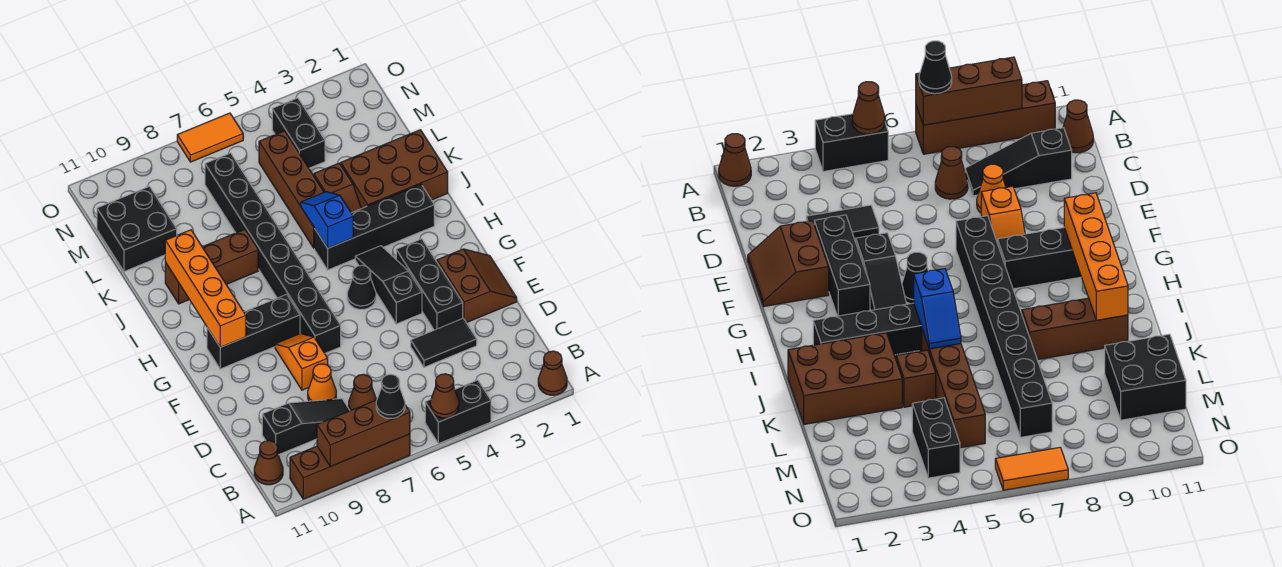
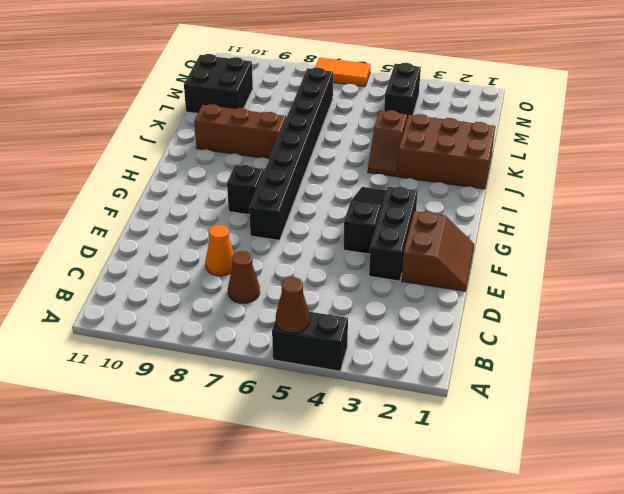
black 1x1 brick [227,165,264,215] -> black 1x3 brick [207,294,300,369]
none -> brown 1x1 cone [538,351,567,395]
none -> brown 1x4 brick [290,434,410,499]
none -> brown 1x1 cone [254,441,283,485]

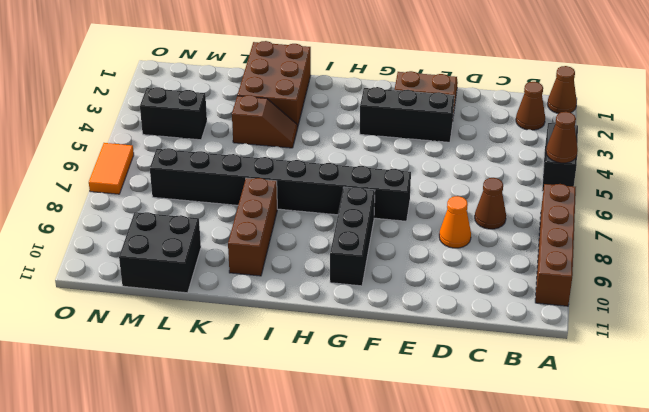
brown 1x1 cone [516,82,545,130] -> brown 1x1 cone moved to [254,441,283,485]
none -> black 1x3 slope [262,399,350,455]
none -> black 1x2 tile [411,319,477,367]
none -> orange 1x2 slope [275,333,328,390]

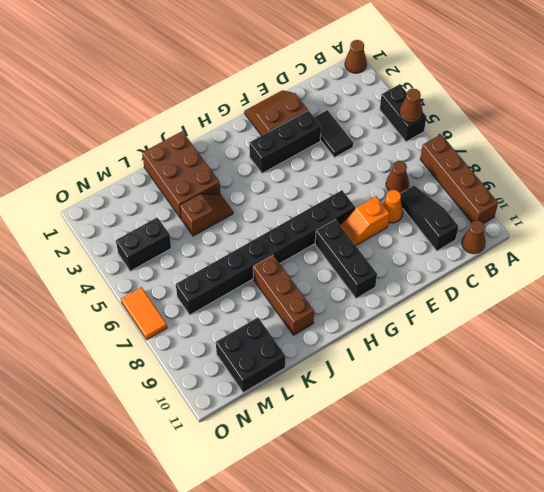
none -> black 1x3 slope [355,246,422,324]
none -> black 1x1 cone [347,265,376,309]
none -> black 1x4 brick [314,184,434,270]

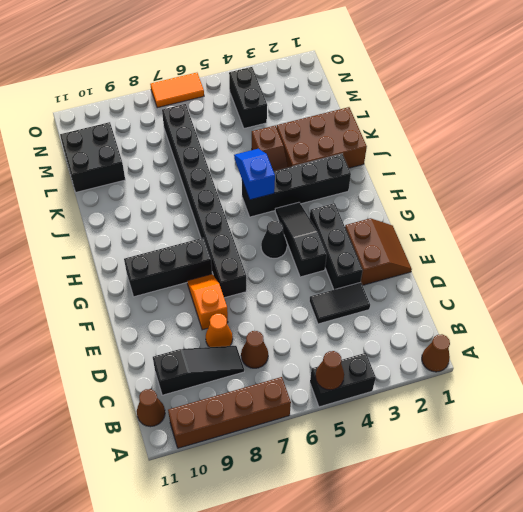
none -> brown 1x4 brick [259,131,324,248]
none -> brown 1x3 brick [165,229,258,304]
none -> brown 1x3 brick [317,400,410,466]

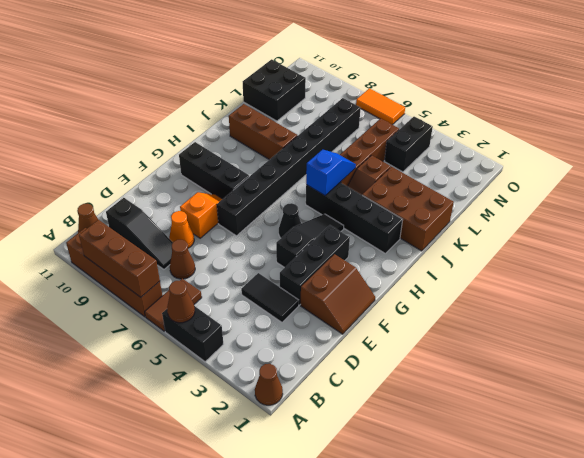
brown 1x2 tile [145,279,202,331] -> none
none -> orange 1x4 brick [165,230,246,347]
none -> black 1x1 cone [376,374,405,418]

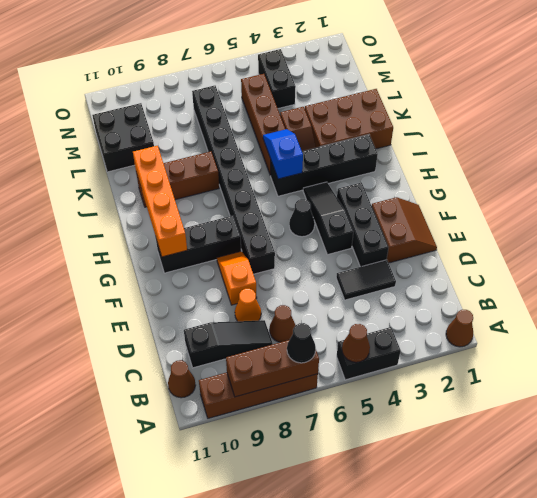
none -> orange 1x2 tile [177,113,243,162]

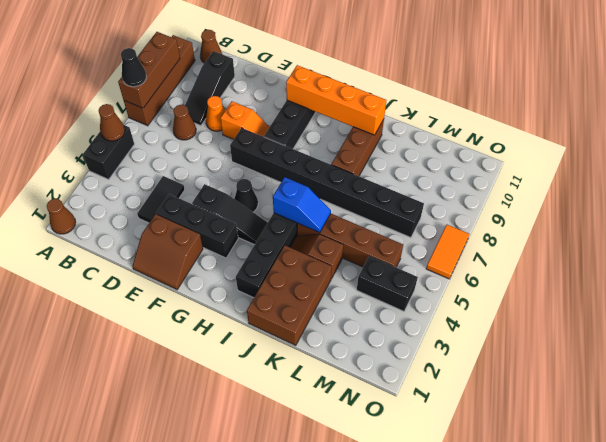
none -> black 2x2 brick [97,186,177,272]

